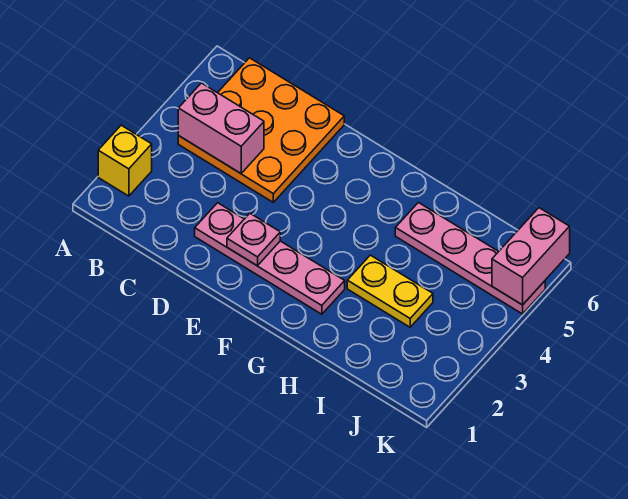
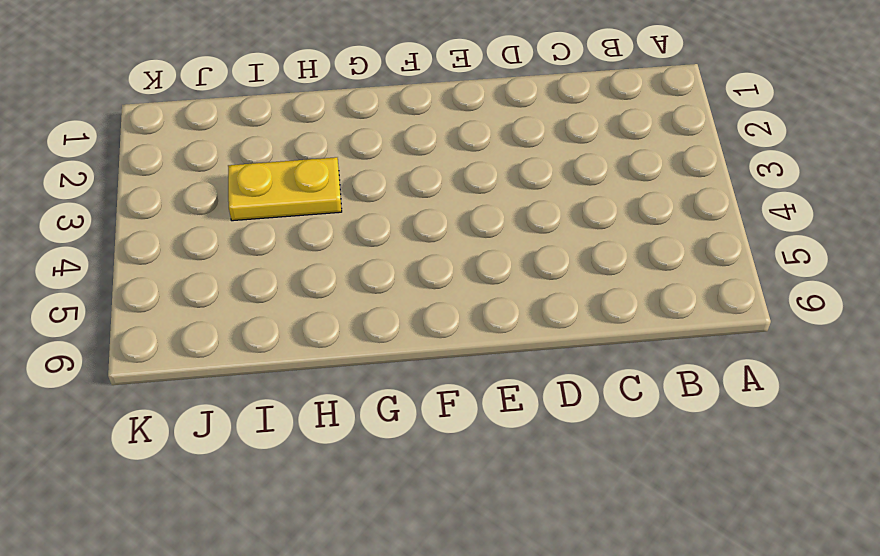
none -> yellow 1x1 brick [98,125,152,196]
none -> orange 3x3 plate [178,58,344,202]

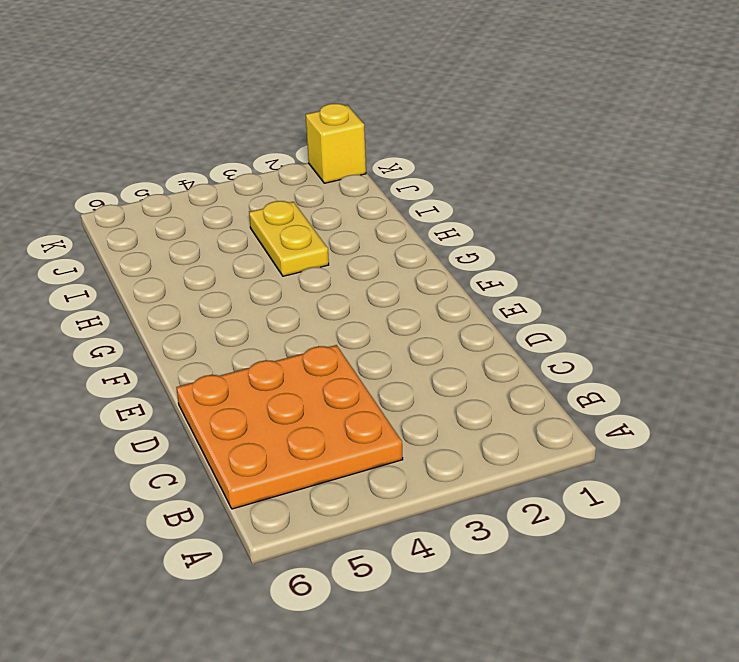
yellow 1x1 brick [306,104,366,183] -> yellow 1x1 brick moved to [98,125,152,196]
none -> pink 1x4 plate [195,203,345,314]
none -> pink 1x4 plate [395,203,545,314]

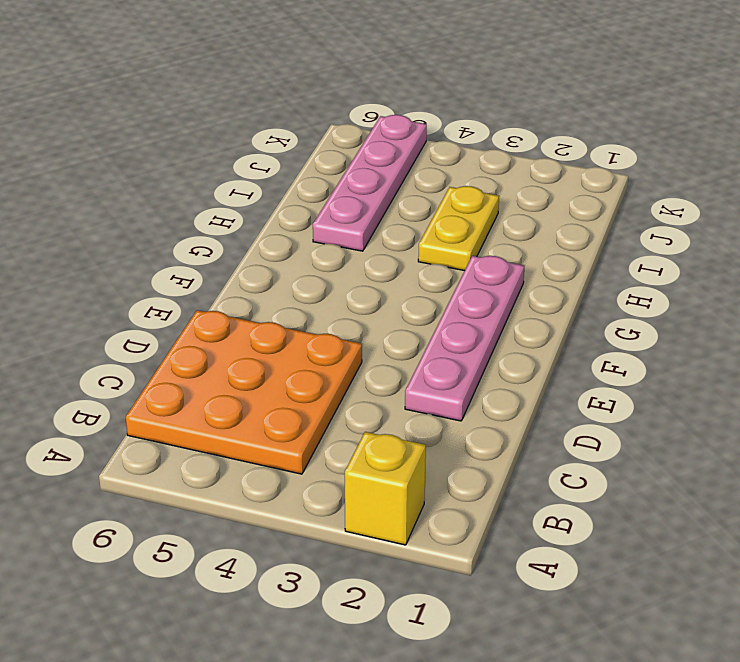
none -> pink 1x2 brick [178,83,264,173]
none -> pink 1x1 plate [227,213,280,266]

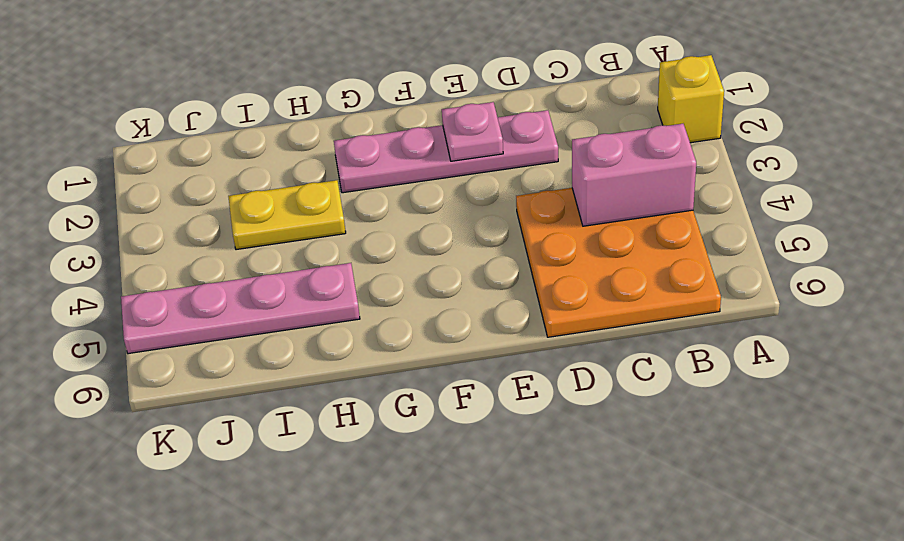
none -> pink 1x2 brick [492,208,570,305]

